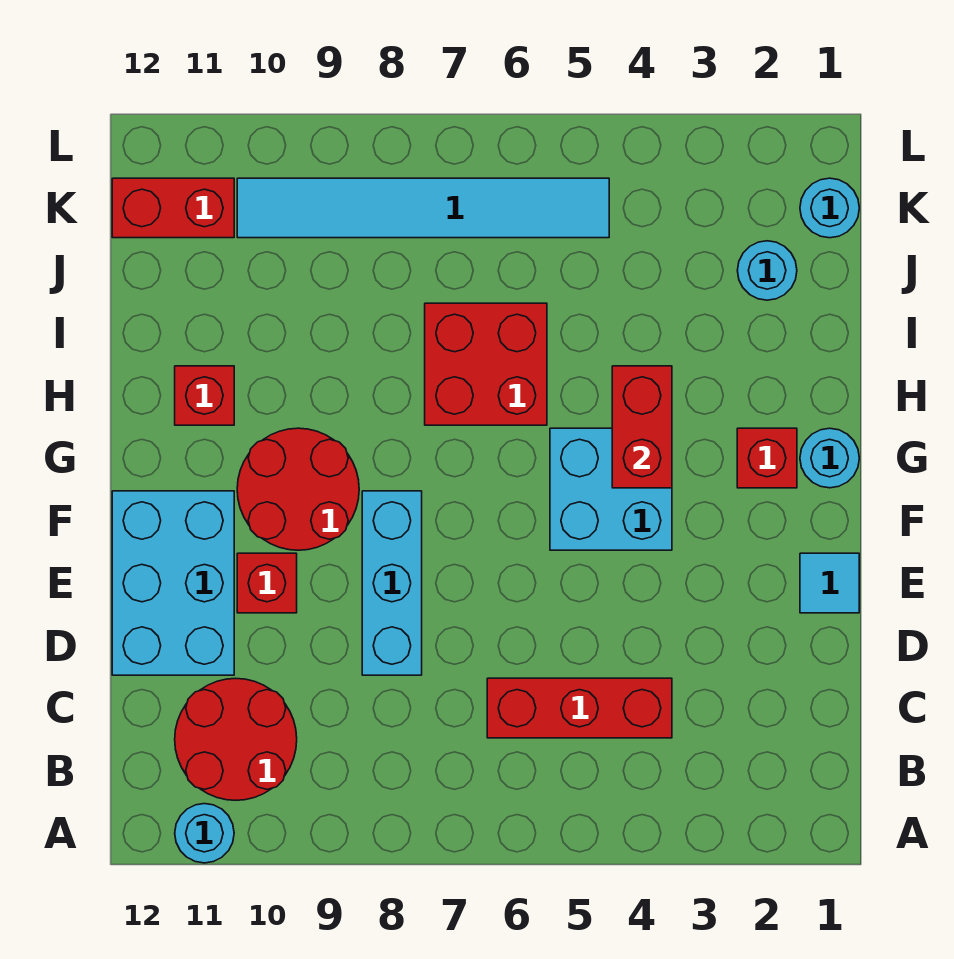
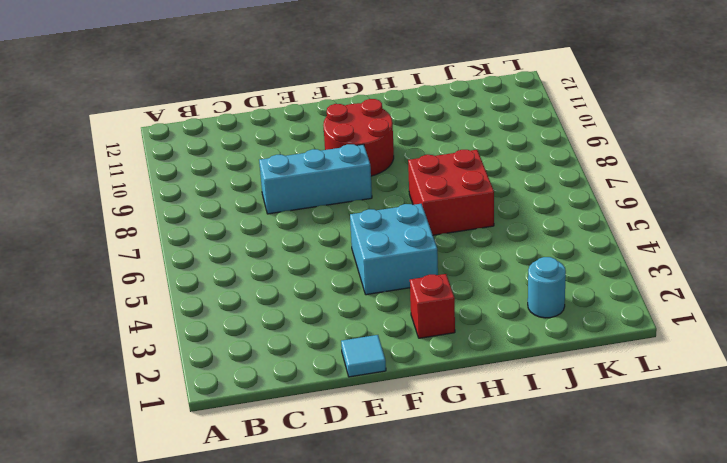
none -> cyan 1x1 round brick [175,804,234,863]
none -> red 2x2 round brick [175,678,297,800]
none -> red 1x3 brick [487,678,672,738]

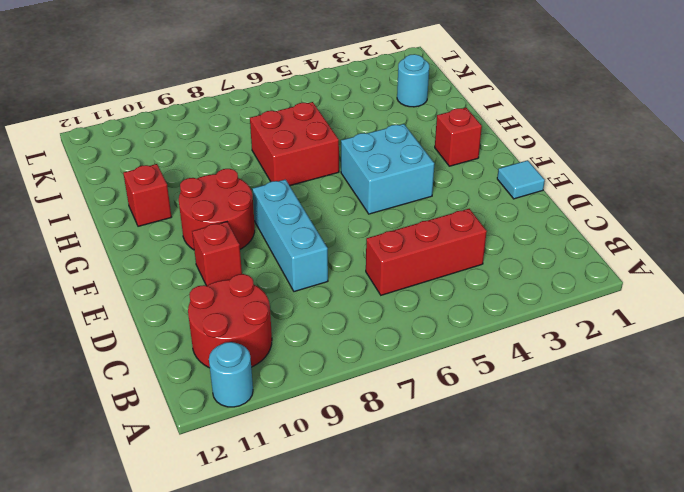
none -> cyan 2x3 brick [112,491,234,675]
none -> cyan 1x1 round brick [800,428,859,488]
none -> cyan 1x1 round brick [800,178,859,238]

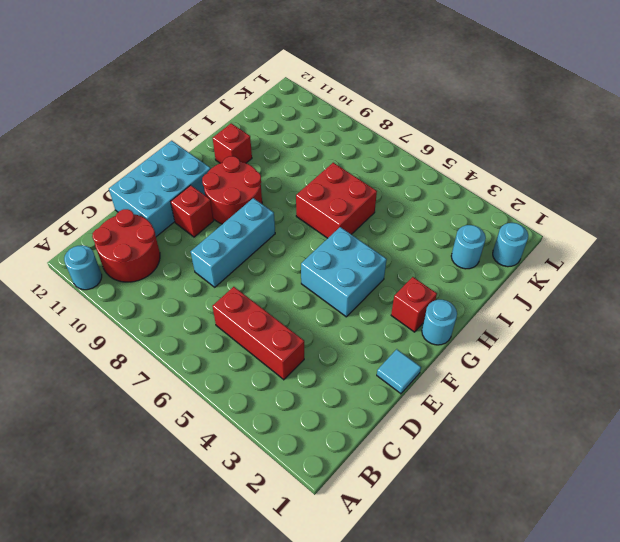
none -> cyan 1x6 tile [237,178,609,238]
none -> red 1x2 brick [112,178,234,238]
none -> red 1x2 brick [612,366,672,488]

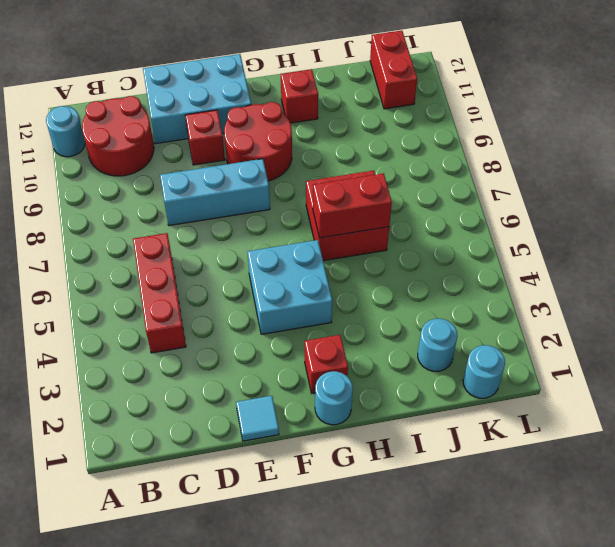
red 1x2 brick [313,173,392,238] -> red 1x2 brick moved to [612,366,672,488]
none -> cyan 1x6 tile [237,178,609,238]

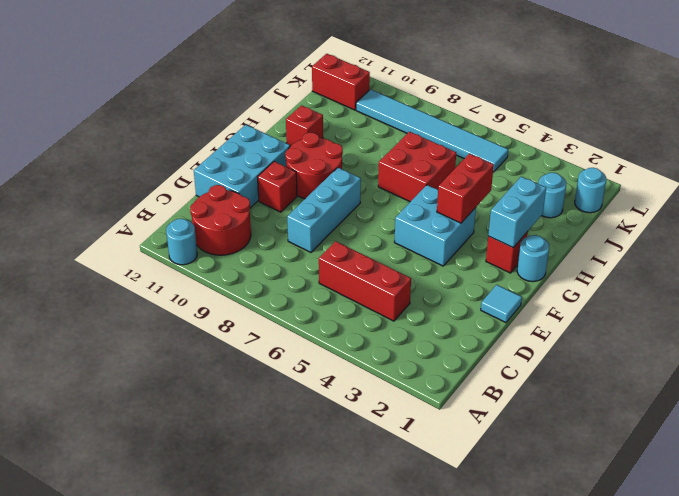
cyan 1x2 brick [488,177,546,247] -> none

